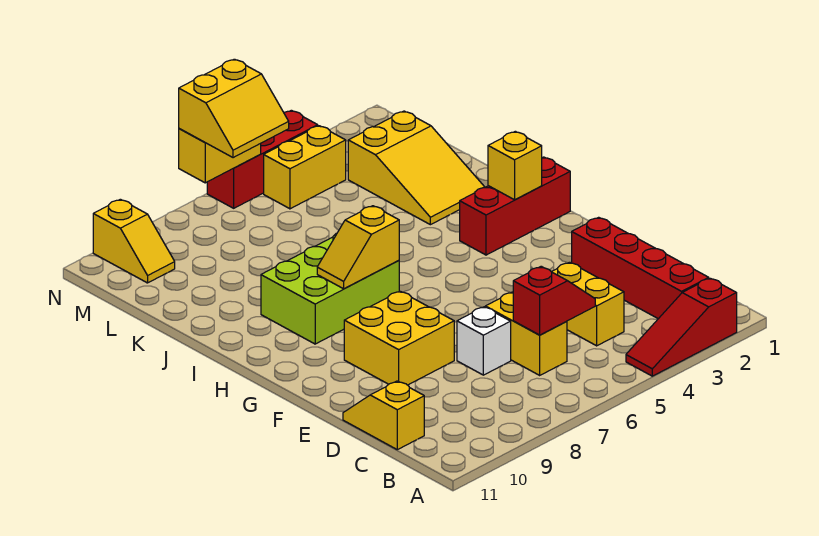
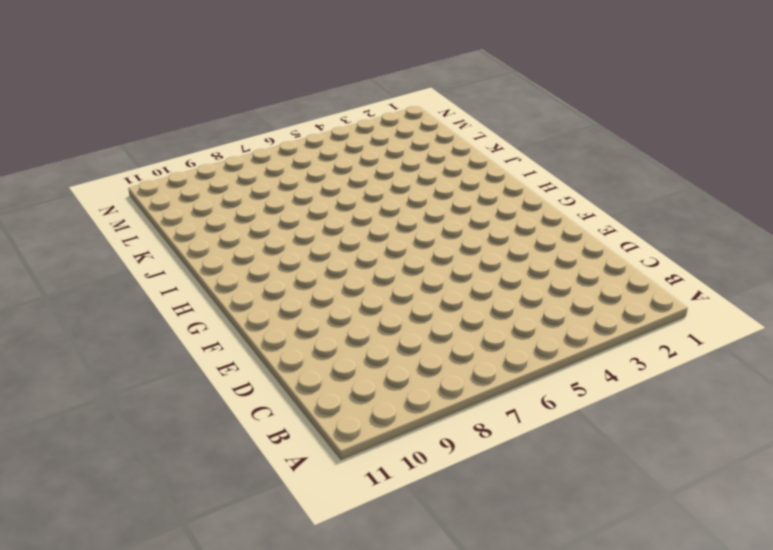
none -> red 1x3 slope [626,278,737,376]
none -> red 1x4 brick [572,217,709,319]
none -> yellow 1x2 brick [552,262,624,346]

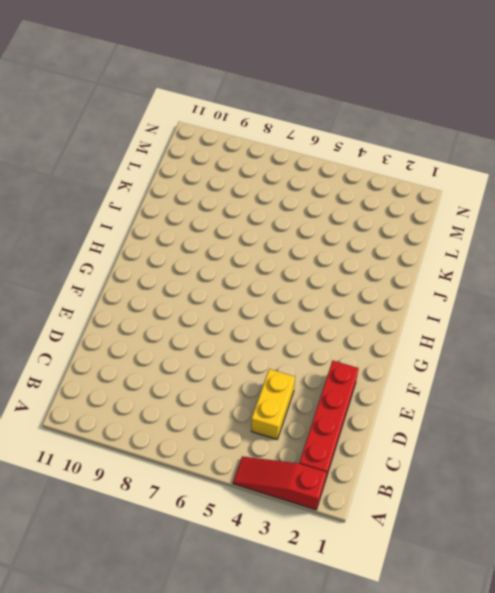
none -> yellow 1x2 brick [485,292,567,375]
none -> yellow 1x2 slope [343,381,424,450]
none -> white 1x1 brick [457,307,511,375]

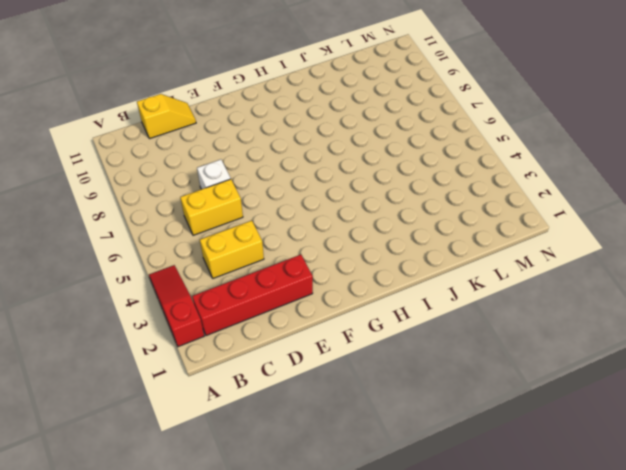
none -> yellow 2x2 brick [344,291,454,385]
none -> red 1x3 brick [460,157,570,255]
none -> lime 2x3 brick [261,233,399,344]

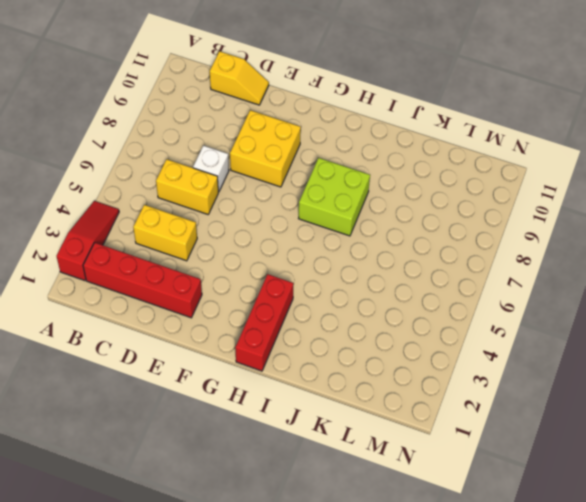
lime 2x2 brick [299,158,370,236] -> lime 2x3 brick [261,233,399,344]
none -> yellow 2x3 slope [348,111,485,225]
none -> yellow 1x2 brick [264,126,346,209]
none -> yellow 1x2 slope [93,199,175,283]

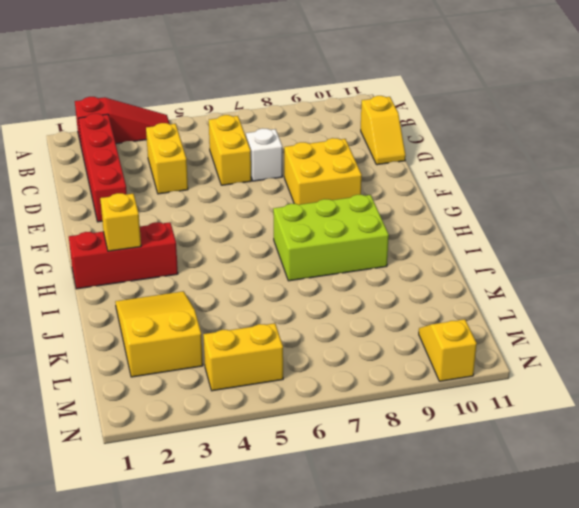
none -> red 1x3 brick [207,110,318,208]
none -> red 1x2 slope [513,266,595,335]
none -> yellow 1x2 slope [317,206,399,289]

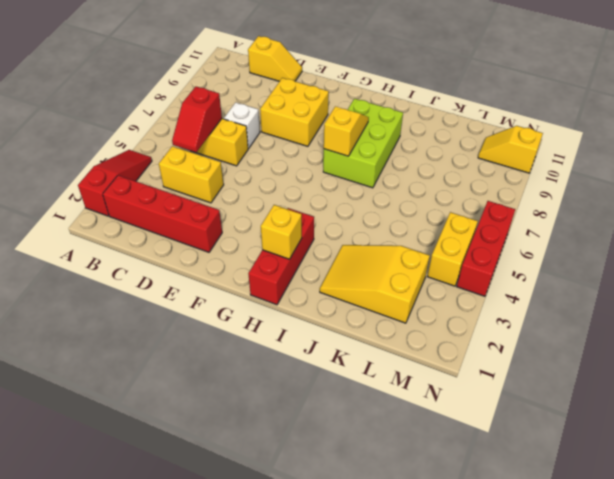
none -> yellow 1x2 brick [179,129,261,183]
none -> yellow 2x2 slope [179,59,289,158]

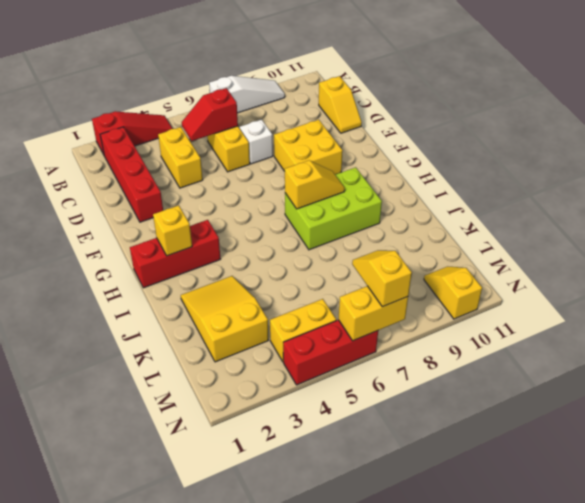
white 1x3 slope [209,76,285,113] -> none
yellow 1x2 slope [352,250,412,307] -> yellow 2x2 slope [179,59,289,158]

